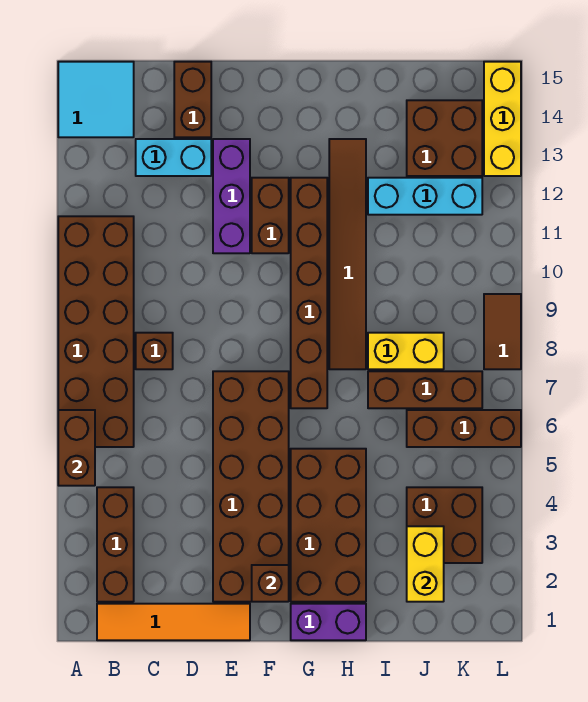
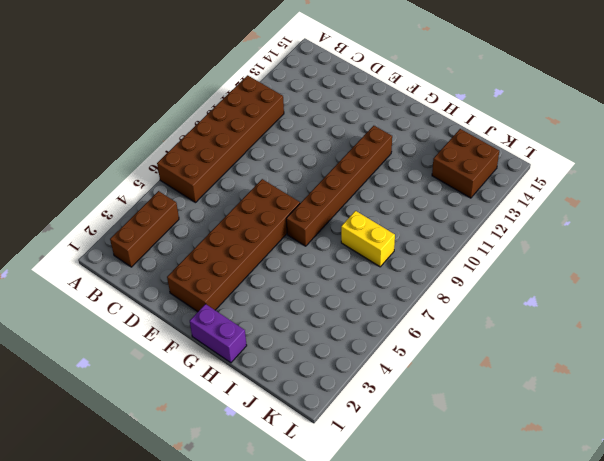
none -> cyan 2x2 tile [58,62,134,137]
none -> orange 1x4 tile [97,604,250,640]
none -> brown 1x1 brick [136,333,173,369]

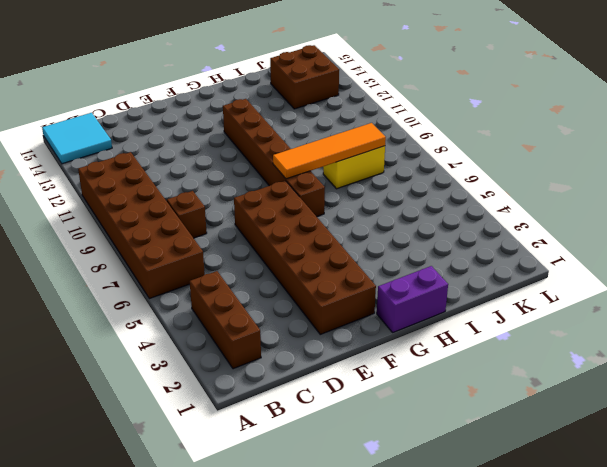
orange 1x4 tile [273,123,386,179] -> orange 1x4 tile moved to [97,604,250,640]
none -> cyan 1x2 brick [136,139,211,176]
none -> brown 1x2 brick [174,62,211,137]
none -> purple 1x3 brick [213,139,250,253]

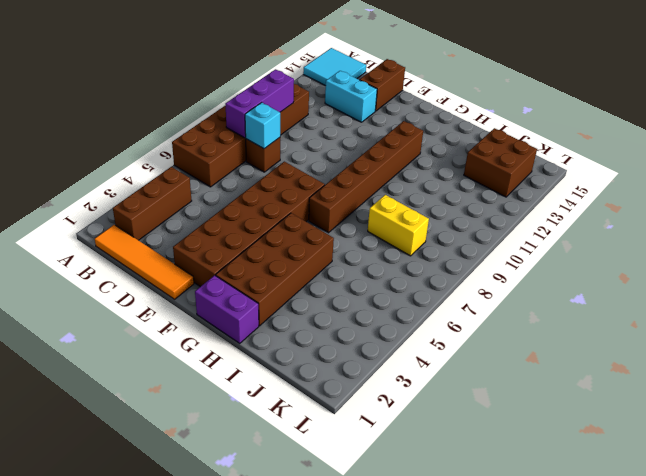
purple 1x3 brick [225,69,294,138] -> purple 1x3 brick moved to [213,139,250,253]
cyan 1x1 brick [245,103,280,149] -> none
none -> brown 1x2 brick [252,178,289,253]
none -> brown 1x6 tile [329,139,366,369]
none -> brown 1x3 brick [368,371,482,408]

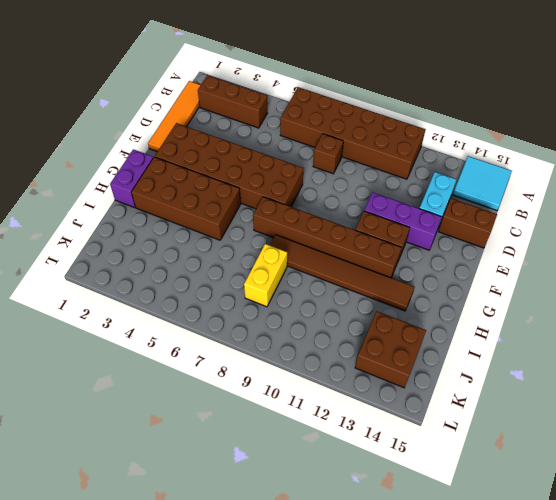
none -> brown 1x3 brick [368,371,482,408]
none -> cyan 1x3 brick [368,178,482,215]
none -> brown 2x2 brick [407,487,482,563]

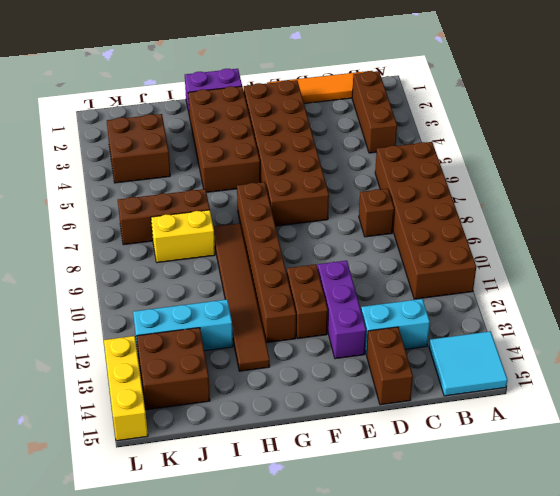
none -> brown 1x3 brick [407,410,521,447]
none -> brown 1x2 tile [484,294,521,369]
none -> brown 1x2 brick [58,410,95,486]

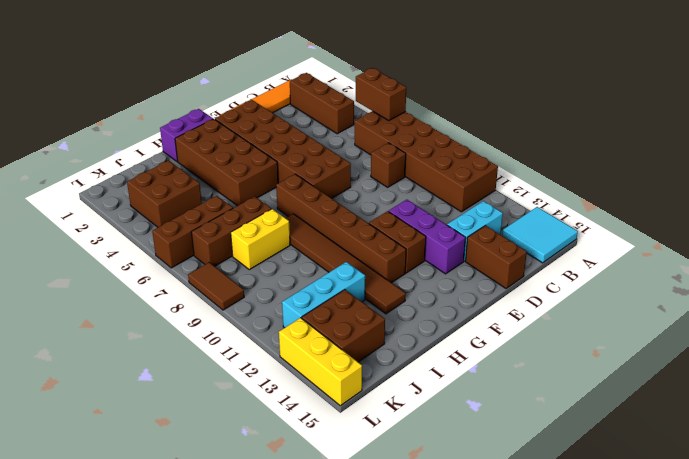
none -> brown 1x1 brick [252,565,289,602]
none -> yellow 1x2 brick [407,526,444,602]

